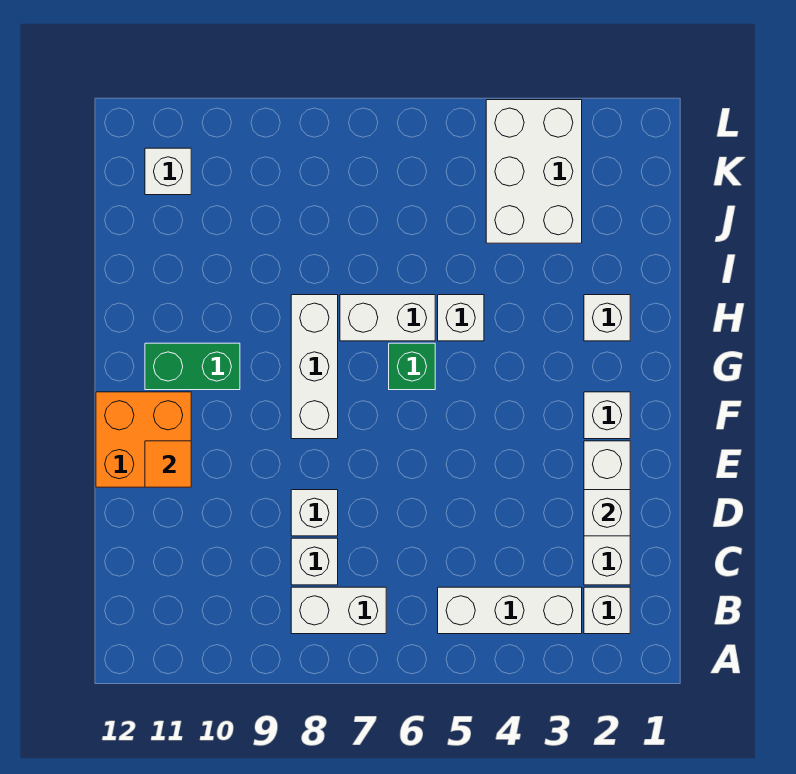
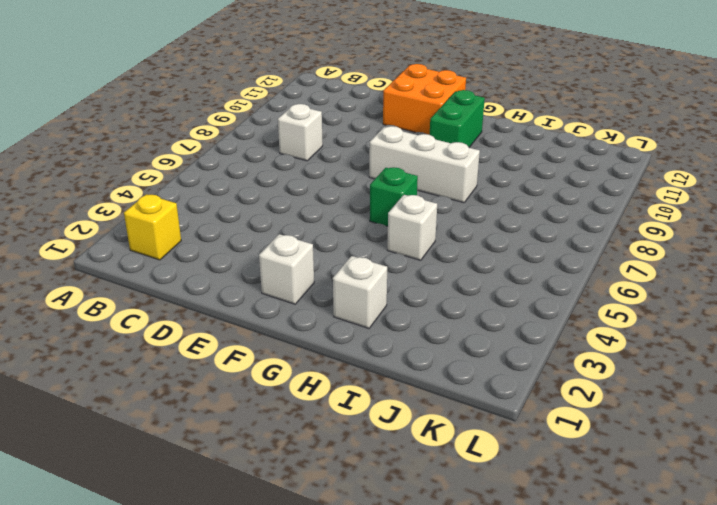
yellow 1x1 brick [124,194,181,260] -> white 1x1 brick [584,587,630,634]
none -> white 1x3 brick [438,587,582,634]
none -> white 1x2 brick [291,587,386,634]
none -> white 1x3 brick [584,441,630,585]

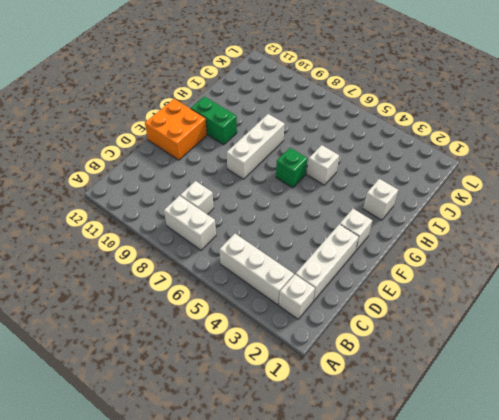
none -> white 1x1 brick [291,490,338,536]
none -> white 1x2 brick [340,295,435,341]
none -> white 2x3 brick [486,100,582,243]

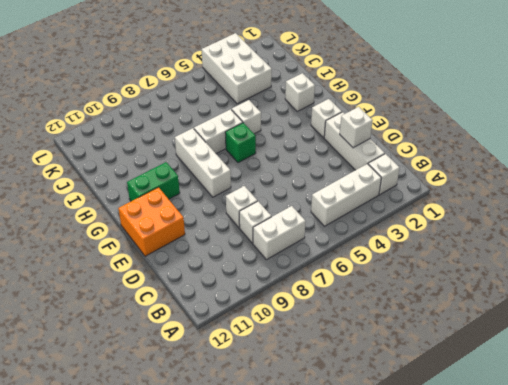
none -> white 1x1 brick [145,148,191,195]
none -> orange 1x1 tile [145,441,191,487]

